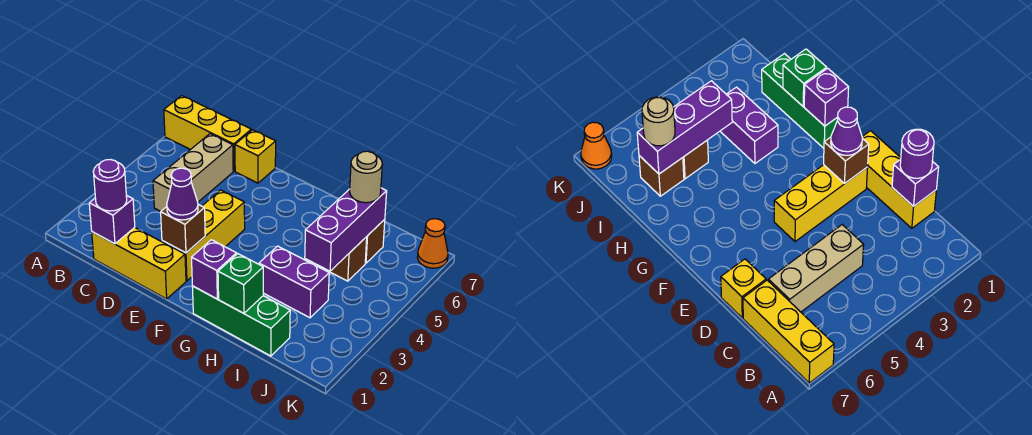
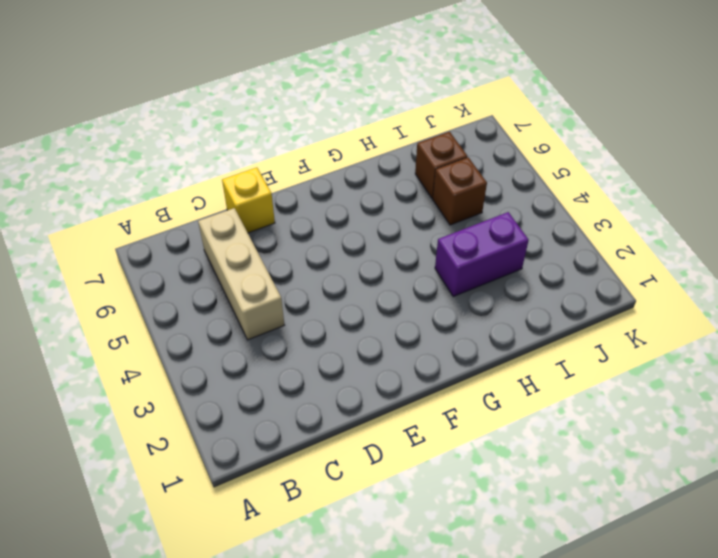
none -> yellow 1x3 brick [164,96,251,171]
none -> yellow 1x3 brick [92,228,186,299]
none -> yellow 1x3 brick [162,190,245,281]

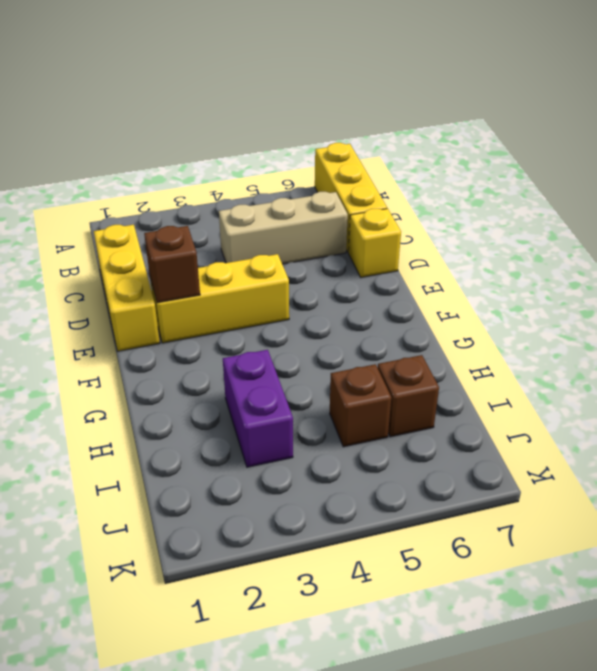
none -> green 1x3 brick [192,286,290,356]
none -> orange 1x1 cone [417,219,448,268]
none -> purple 1x1 brick [89,195,135,244]

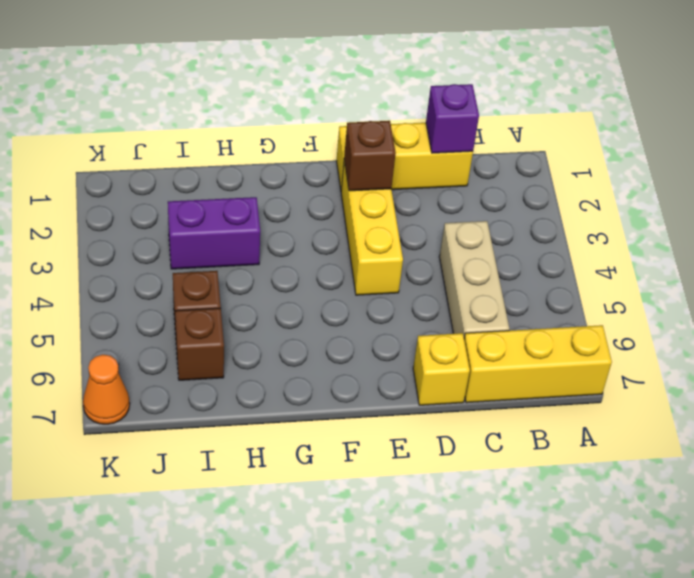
none -> green 1x3 brick [192,286,290,356]
none -> purple 1x1 brick [192,240,237,299]
none -> green 1x1 brick [218,254,263,313]

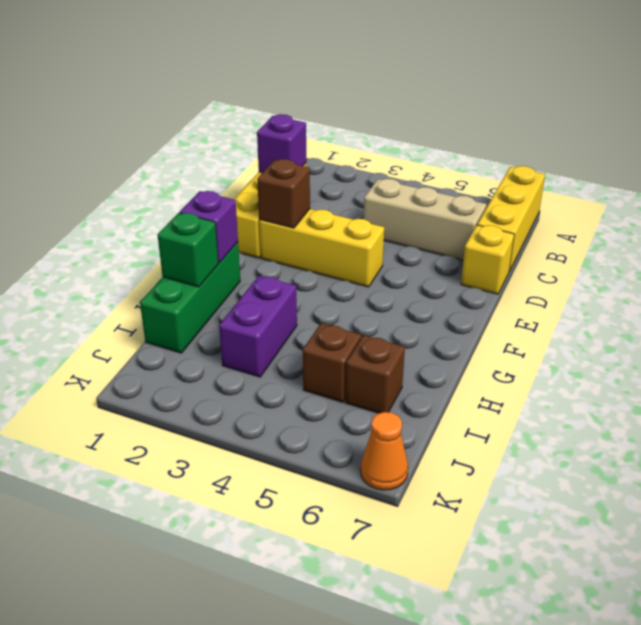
none -> purple 1x3 brick [305,188,387,271]
none -> purple 1x1 round brick [93,160,127,211]
none -> purple 1x1 cone [167,168,198,220]

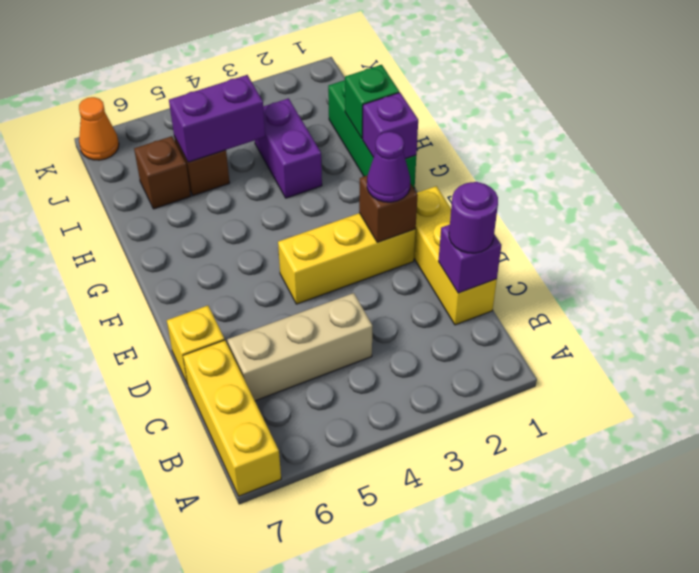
purple 1x2 brick [169,75,265,162] -> purple 1x3 brick [305,188,387,271]
none -> tan 1x1 round brick [350,151,382,203]

